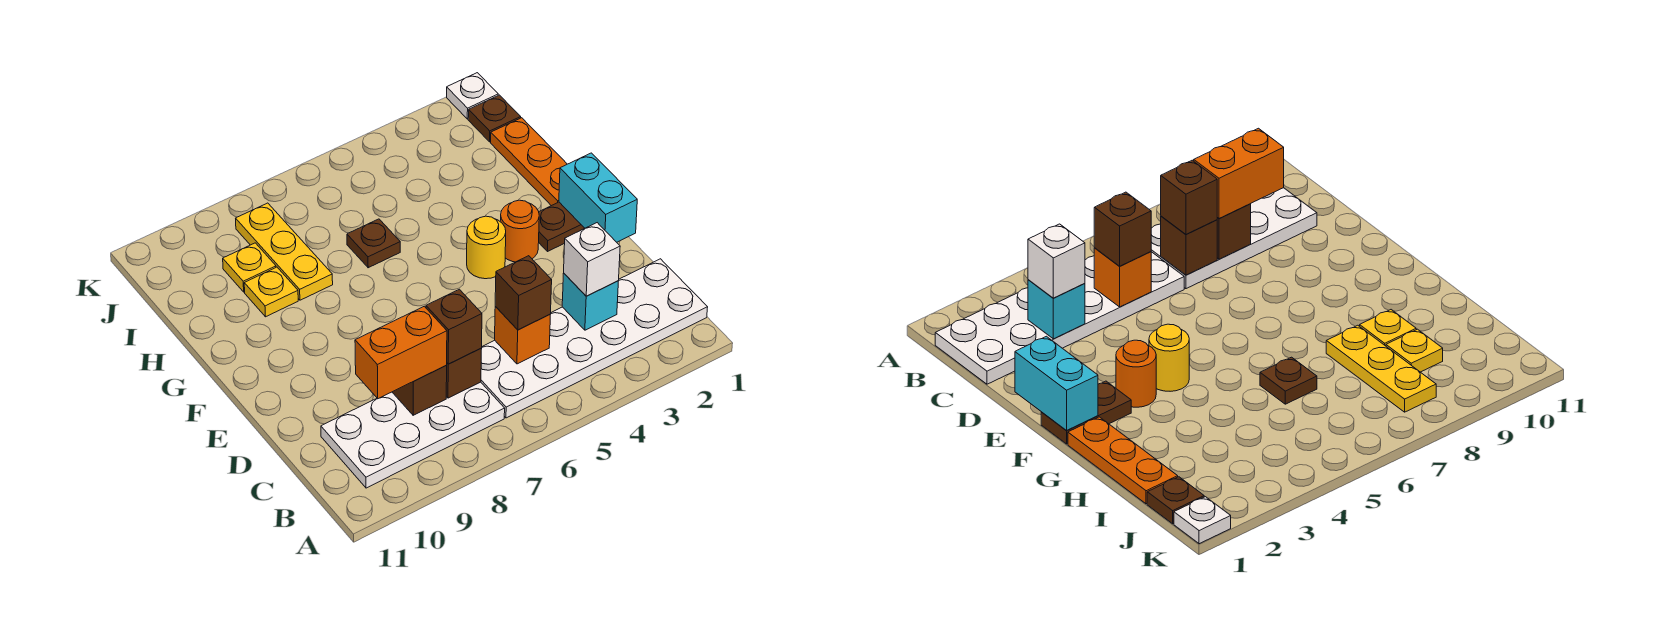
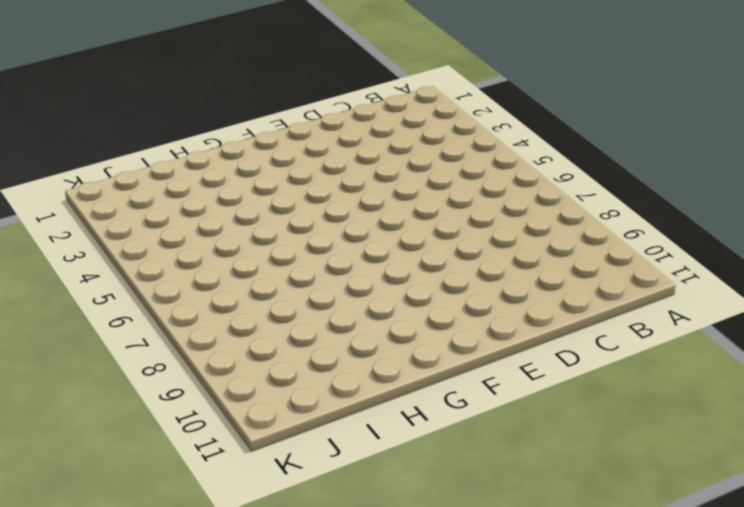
none -> white 2x6 plate [481,259,708,418]
none -> white 2x4 plate [321,382,505,488]
none -> brown 1x2 plate [539,202,585,252]

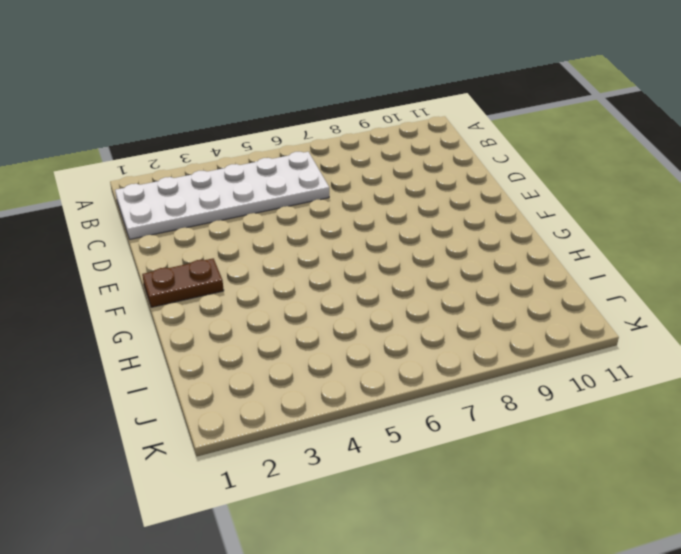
none -> white 2x4 plate [321,382,505,488]
none -> orange 1x1 round brick [500,200,539,262]
none -> yellow 1x1 round brick [467,216,506,279]

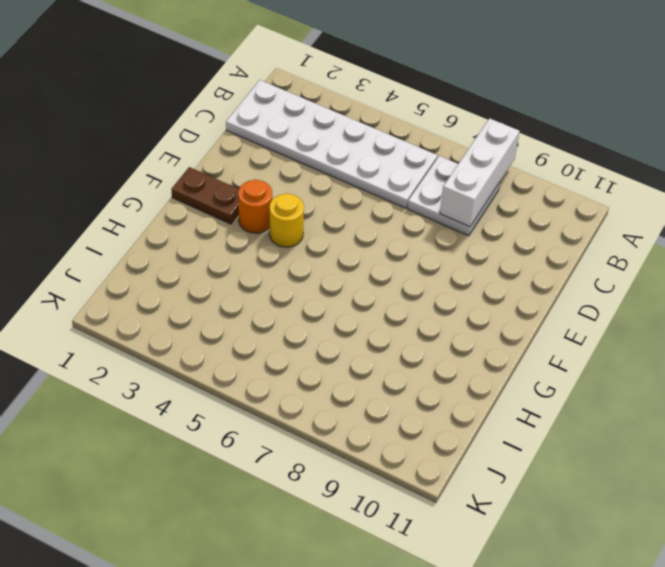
white 1x3 brick [440,118,520,227] -> brown 1x1 brick [392,366,447,415]
white 2x2 plate [407,156,500,236] -> white 2x4 plate [321,382,505,488]
none -> orange 1x3 plate [491,118,567,206]
none -> brown 1x1 plate [347,219,400,268]
none -> yellow 1x3 plate [236,203,333,300]

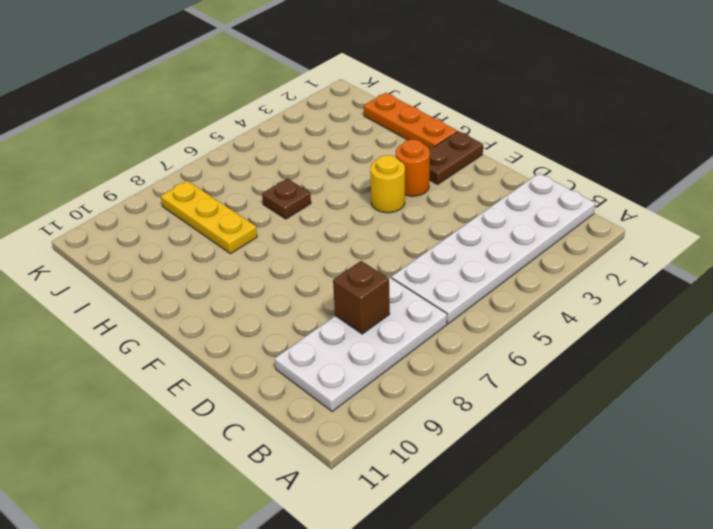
none -> yellow 1x1 plate [244,267,298,317]
none -> yellow 1x1 plate [223,243,276,292]
none -> brown 1x1 plate [468,95,521,142]

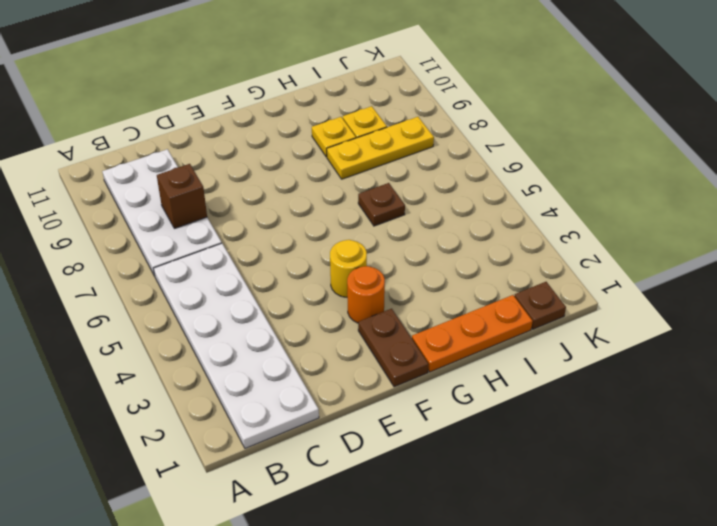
none -> white 1x1 plate [447,73,498,119]
none -> cyan 1x1 brick [562,273,618,330]
none -> orange 1x1 brick [495,307,550,364]

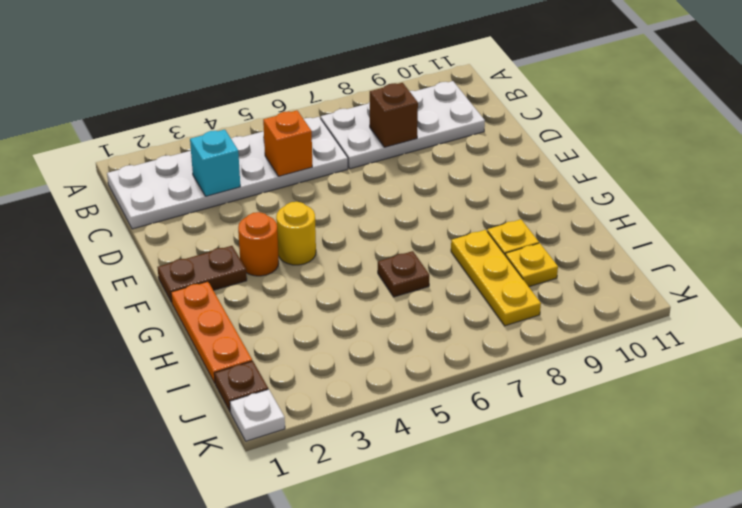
none -> brown 1x1 brick [446,348,482,398]
none -> cyan 1x2 brick [559,153,637,242]
none -> white 1x1 brick [564,223,620,296]

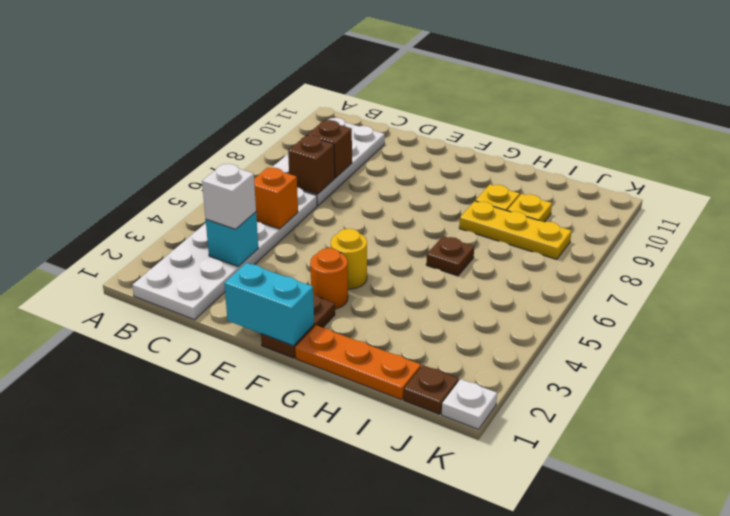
none -> brown 1x1 brick [495,256,552,330]
none -> brown 1x1 brick [426,289,482,364]
none -> orange 1x2 brick [355,306,447,399]

